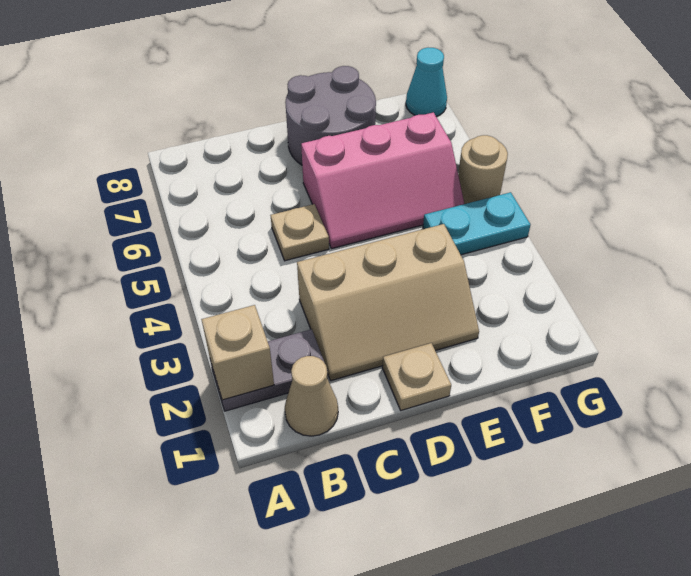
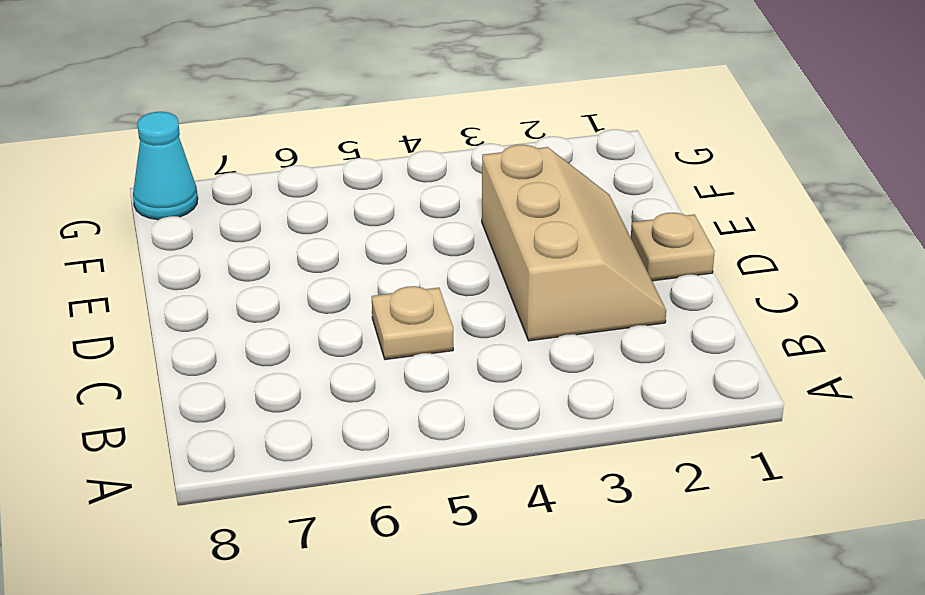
none -> grey 1x2 plate [211,329,328,411]
none -> tan 1x1 cone [285,356,338,436]

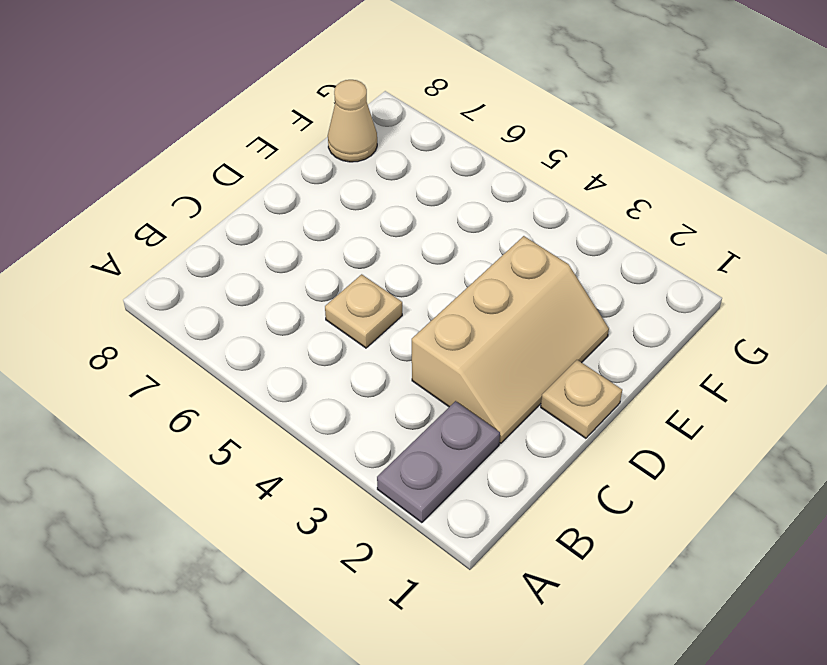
tan 1x1 cone [328,80,377,162] -> tan 1x1 cone moved to [285,356,338,436]
none -> pink 2x3 slope [301,112,464,249]
none -> grey 2x2 round brick [285,66,376,165]

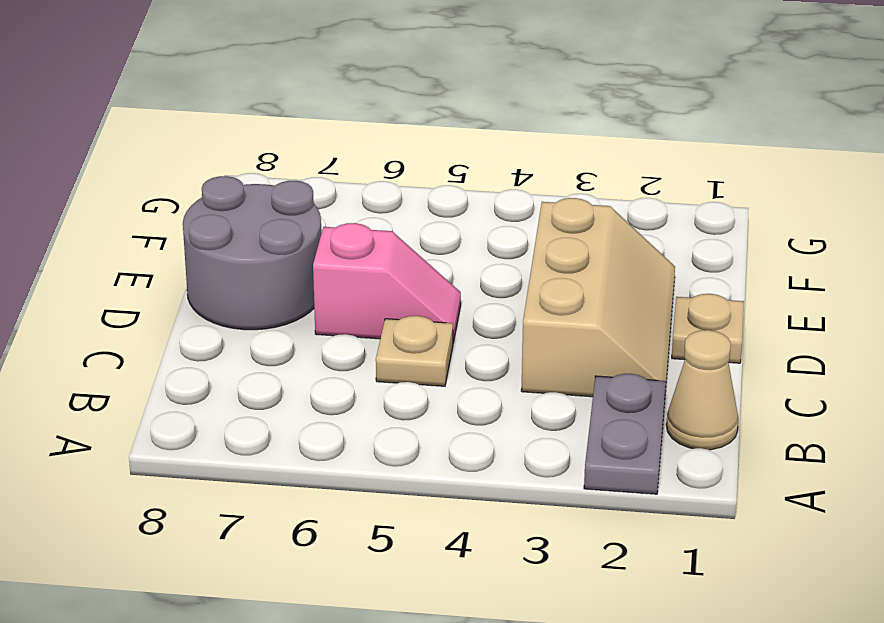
pink 1x2 slope [313,223,461,343] -> pink 2x3 slope [301,112,464,249]
none -> cyan 1x2 plate [423,192,530,255]
none -> tan 1x1 round brick [458,135,508,204]

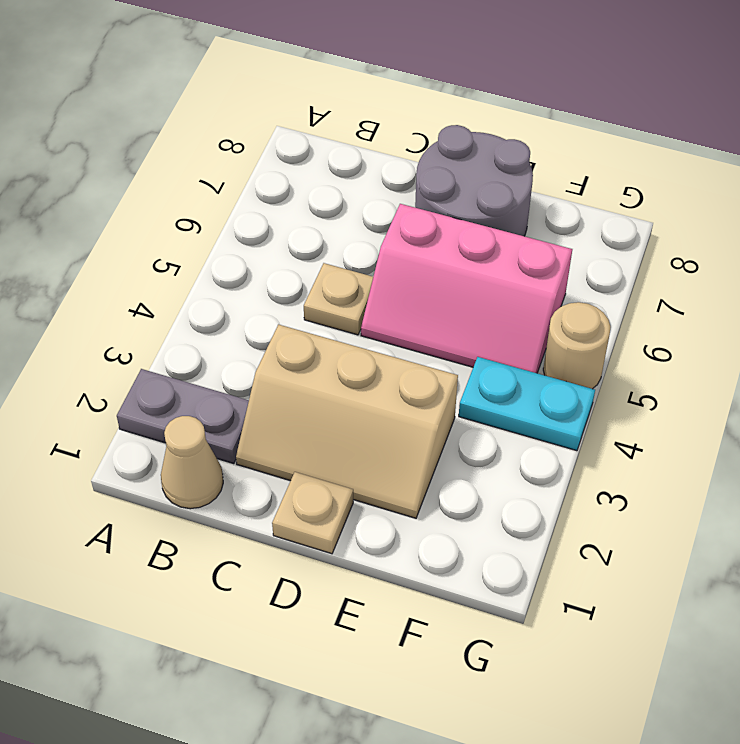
none -> cyan 1x1 cone [406,48,447,116]
none -> tan 1x1 brick [201,305,274,400]

